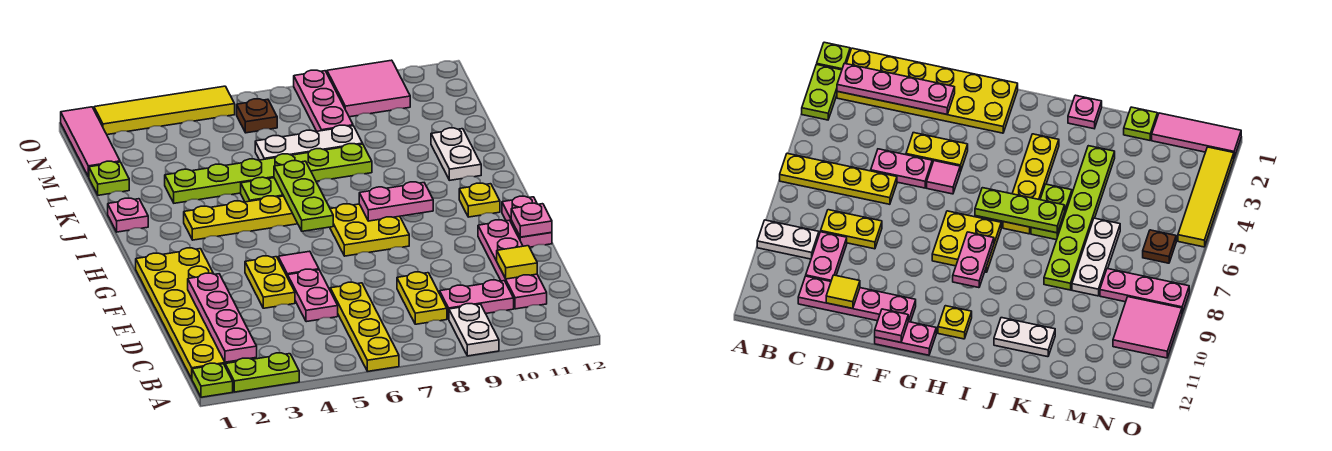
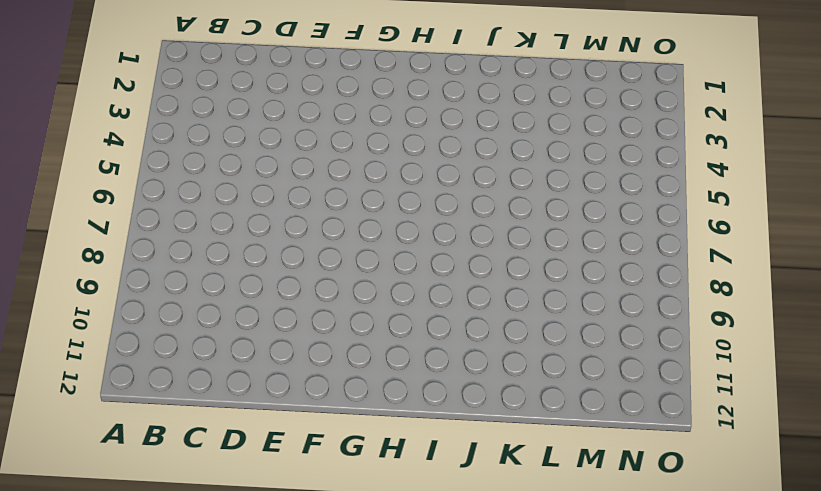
none -> lime 1x1 plate [192,363,233,397]
none -> lime 1x2 plate [225,353,299,392]
none -> yellow 1x4 plate [330,282,399,371]
none -> white 1x2 plate [449,304,499,356]

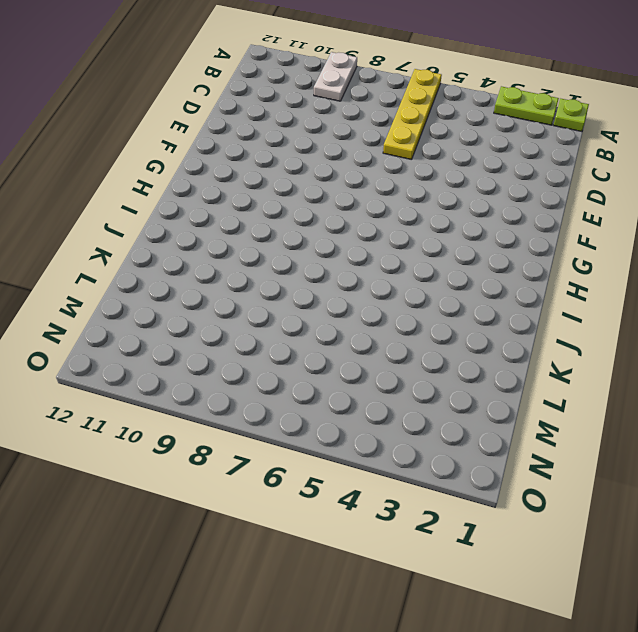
none -> yellow 2x6 plate [136,248,257,379]
none -> yellow 1x2 plate [397,272,447,324]
none -> pink 1x2 plate [440,280,514,319]
none -> pink 1x4 plate [478,220,547,309]

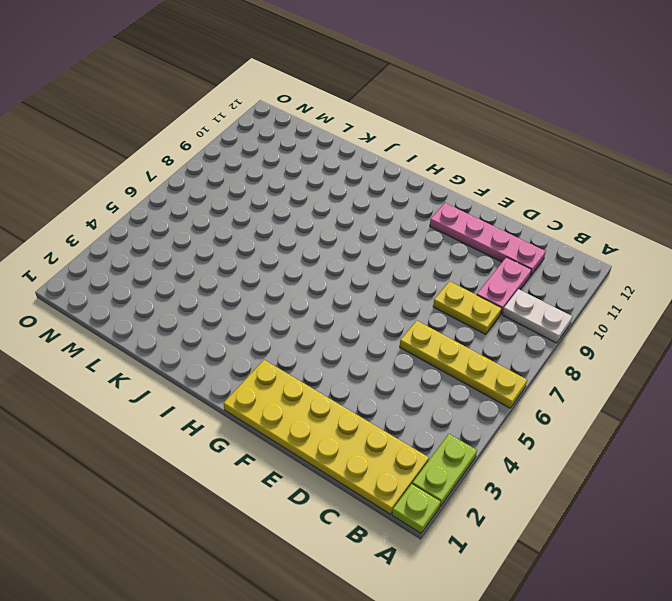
none -> pink 1x2 plate [288,269,338,322]
none -> yellow 1x2 plate [245,256,295,308]
none -> pink 1x1 tile [278,251,319,277]
none -> pink 1x2 plate [502,196,552,247]

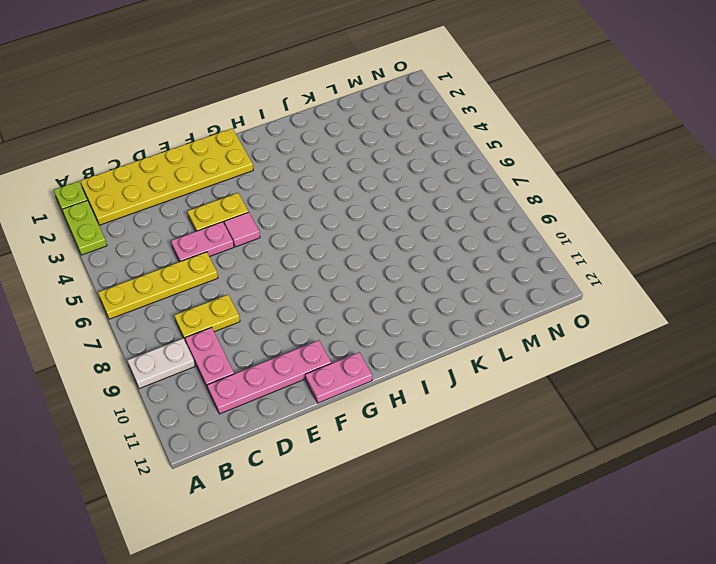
none -> yellow 2x2 plate [330,204,409,256]
none -> yellow 1x1 plate [459,183,500,217]
none -> yellow 1x4 plate [184,196,298,240]
none -> pink 1x1 plate [108,198,148,232]

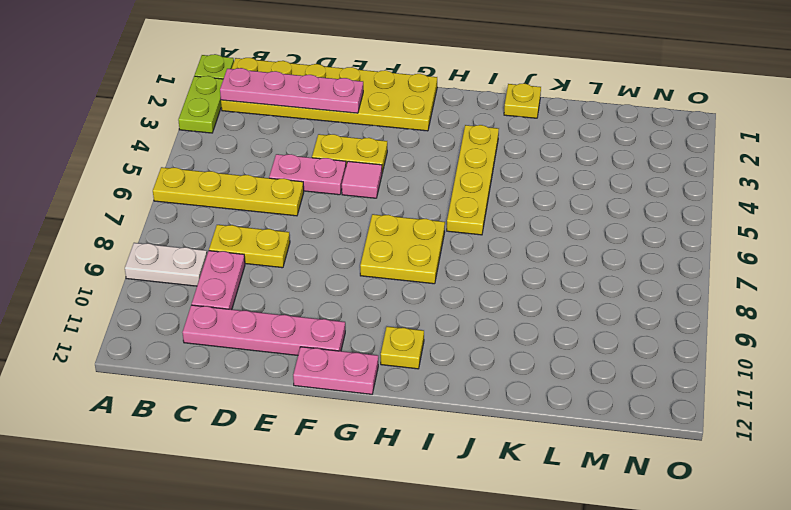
yellow 1x1 plate [504,83,541,118] -> pink 1x1 plate [108,198,148,232]
none -> lime 1x2 plate [241,177,283,202]
none -> white 1x2 plate [431,128,481,180]
none -> lime 1x6 plate [165,144,372,203]
none -> lime 1x1 plate [89,161,129,195]

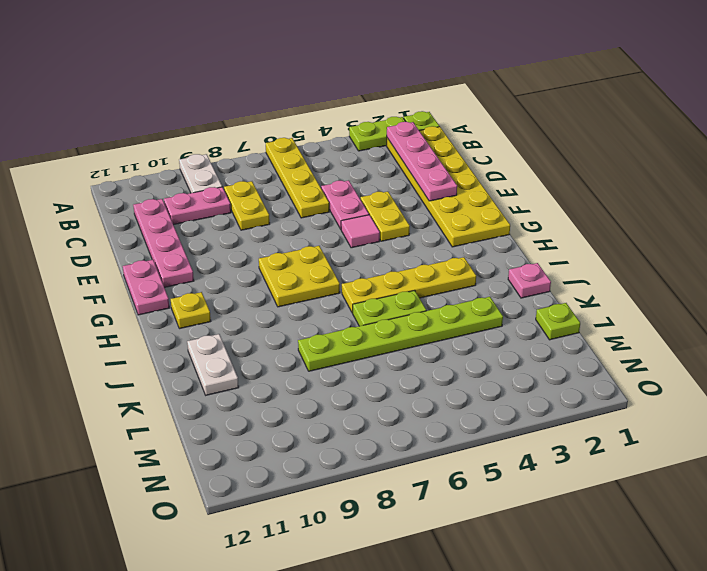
none -> white 1x3 plate [255,125,363,160]
none -> pink 1x3 tile [61,107,120,177]
none -> pink 1x3 plate [294,70,353,131]
none -> brown 1x1 plate [237,99,277,133]

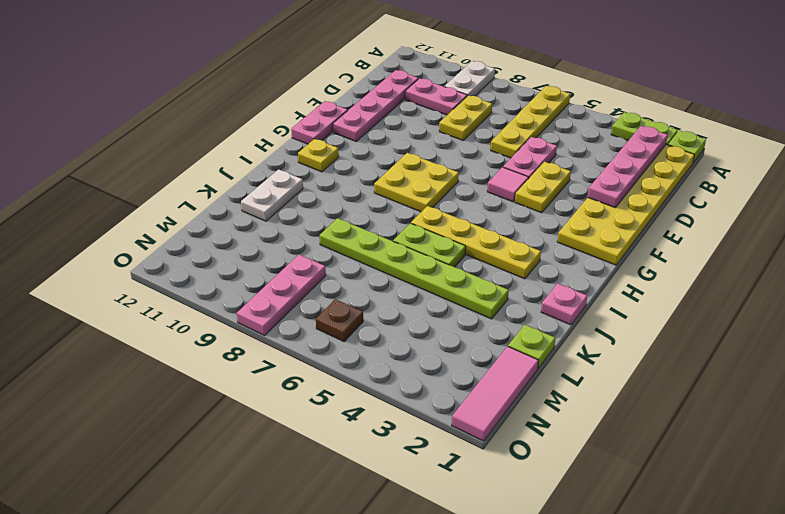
none -> white 1x3 plate [255,125,363,160]
none -> pink 2x2 tile [327,60,410,117]
none -> yellow 1x4 tile [94,86,235,135]
none -> yellow 1x1 tile [497,246,537,279]

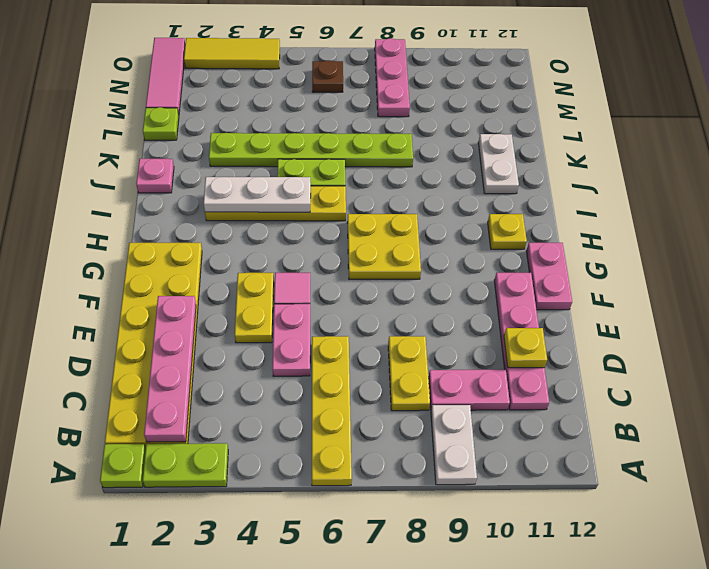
yellow 1x1 plate [504,328,547,368] -> yellow 1x1 tile [497,246,537,279]
white 1x3 plate [204,177,311,212] -> white 1x3 plate moved to [255,125,363,160]
yellow 1x3 tile [184,38,280,69] -> yellow 1x4 tile [94,86,235,135]
none -> pink 2x2 tile [327,60,410,117]
none -> pink 1x1 plate [511,203,552,237]
none -> lime 1x3 plate [274,161,333,231]
none -> pink 1x2 plate [359,182,433,221]

